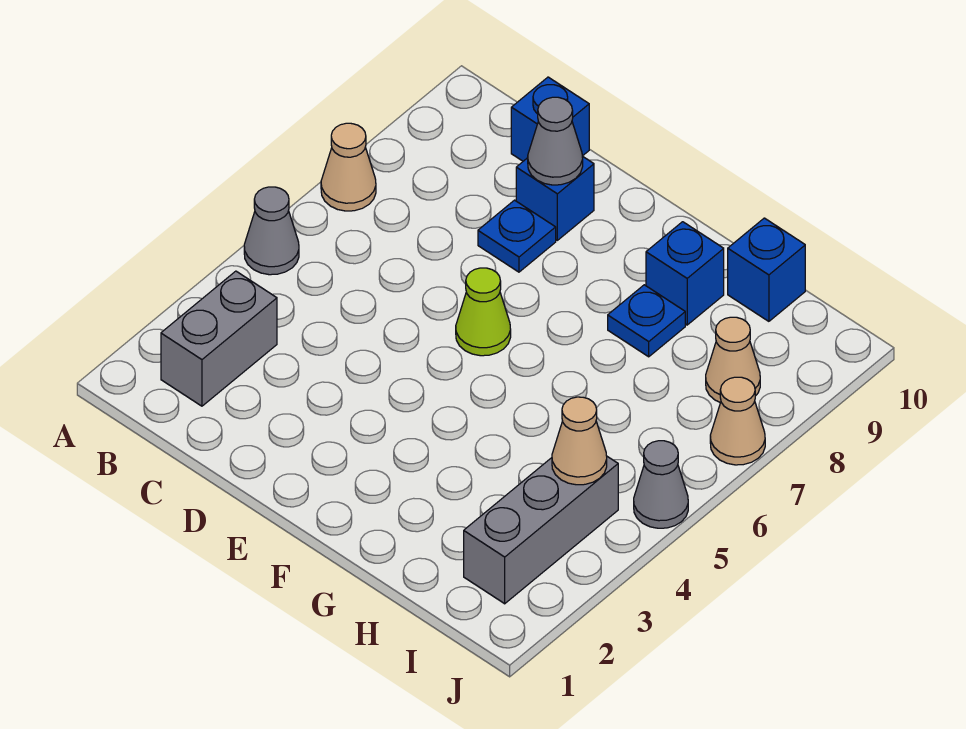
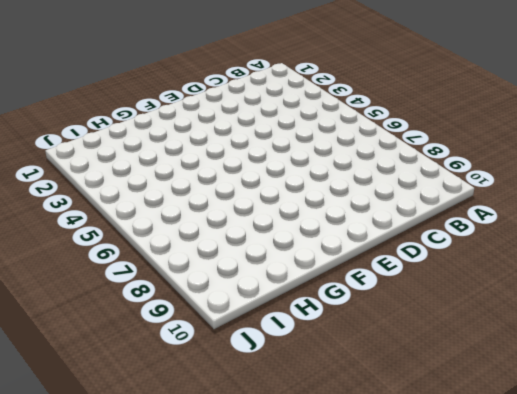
none -> grey 1x1 cone [244,187,299,275]
none -> tan 1x1 cone [321,123,376,211]
none -> grey 1x2 brick [161,271,277,406]

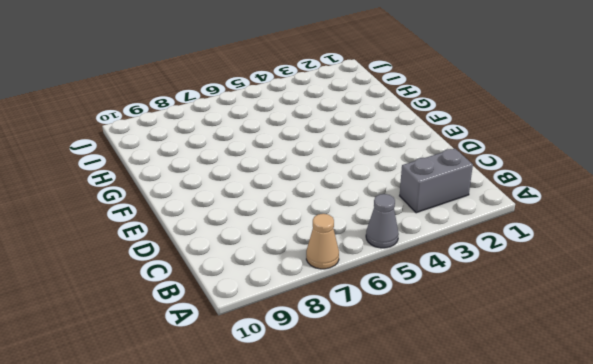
none -> blue 1x1 brick [511,77,589,161]
none -> blue 1x1 plate [478,200,556,272]
none -> blue 1x1 brick [516,156,594,240]

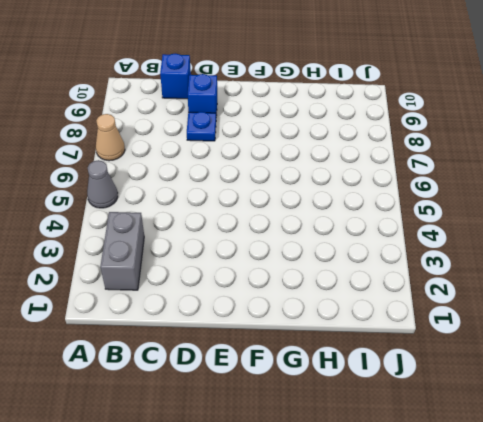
none -> lime 1x1 cone [456,268,511,356]
none -> blue 1x1 plate [608,285,685,357]
none -> blue 1x1 brick [646,222,724,325]

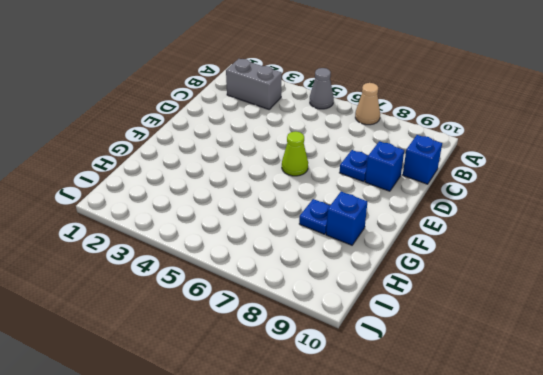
none -> blue 1x1 brick [728,218,805,321]
none -> grey 1x3 brick [464,457,618,604]
none -> tan 1x1 cone [706,317,760,403]

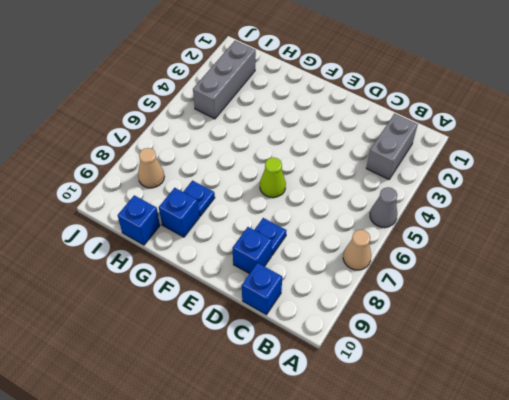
none -> grey 1x1 cone [634,441,688,528]
none -> tan 1x1 cone [710,377,765,465]
none -> grey 1x1 cone [528,97,583,185]

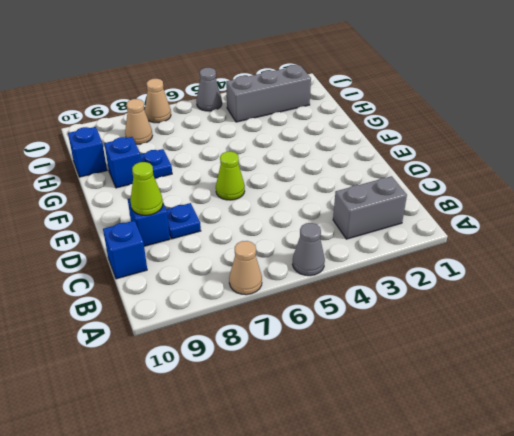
lime 1x1 cone [130,162,163,215] -> grey 1x1 cone [528,97,583,185]
none -> tan 1x1 cone [552,397,607,485]

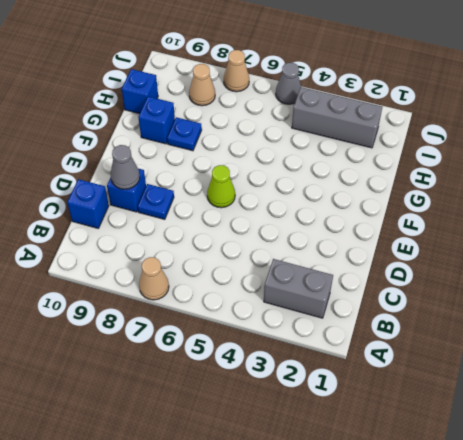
none -> grey 1x1 cone [244,187,299,275]
none -> tan 1x1 cone [552,397,607,485]

